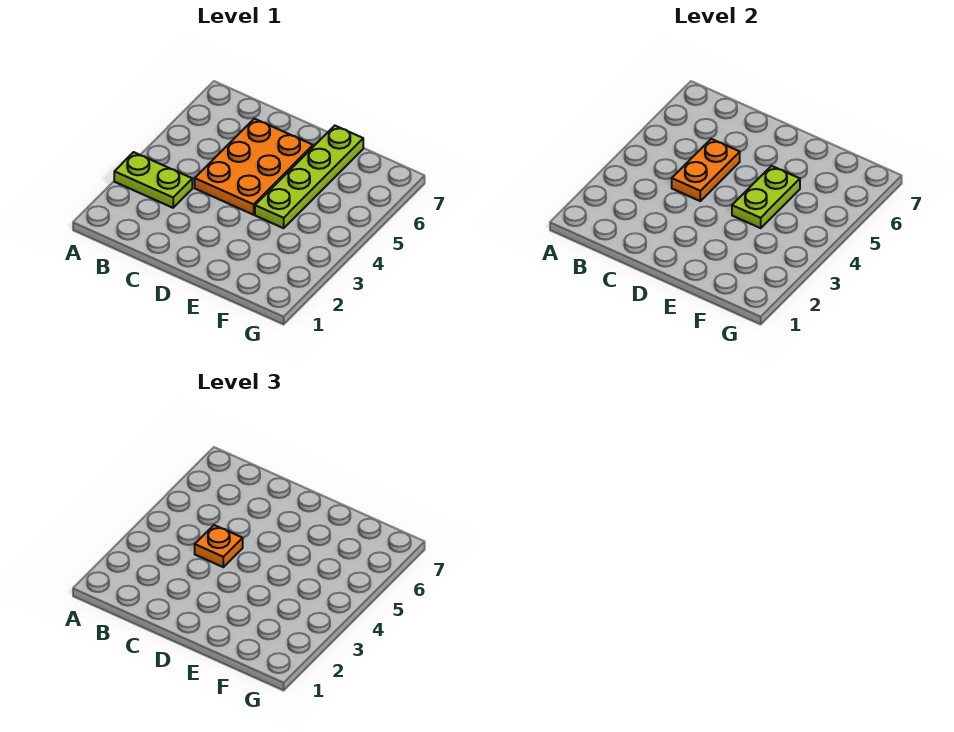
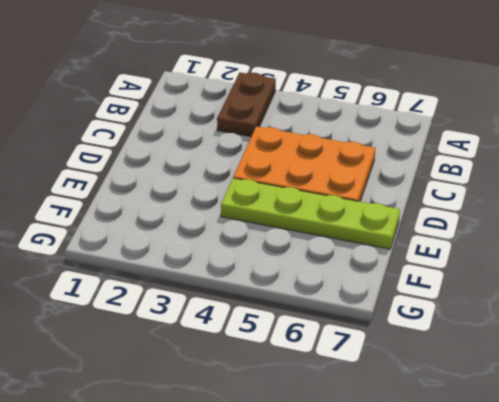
brown 1x2 plate [217,73,276,137] -> lime 1x2 plate [114,152,192,208]
none -> orange 1x2 plate [672,139,740,201]
none -> lime 1x2 plate [732,166,800,228]

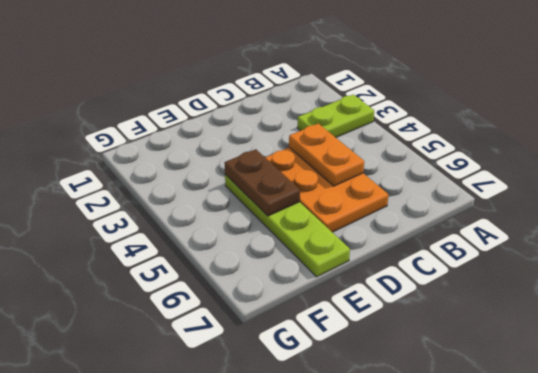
brown 1x2 plate [224,149,300,216] -> lime 1x2 plate [732,166,800,228]
none -> orange 1x1 plate [195,525,243,567]

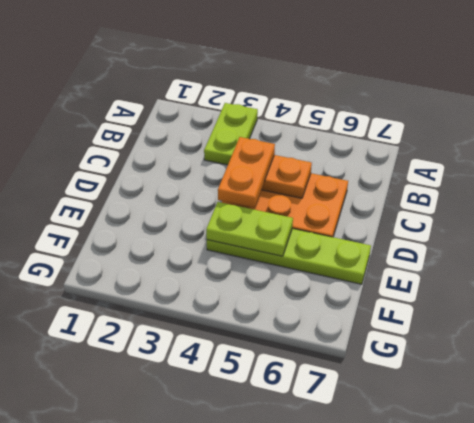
orange 1x2 plate [218,137,275,208] -> orange 1x1 plate [195,525,243,567]

